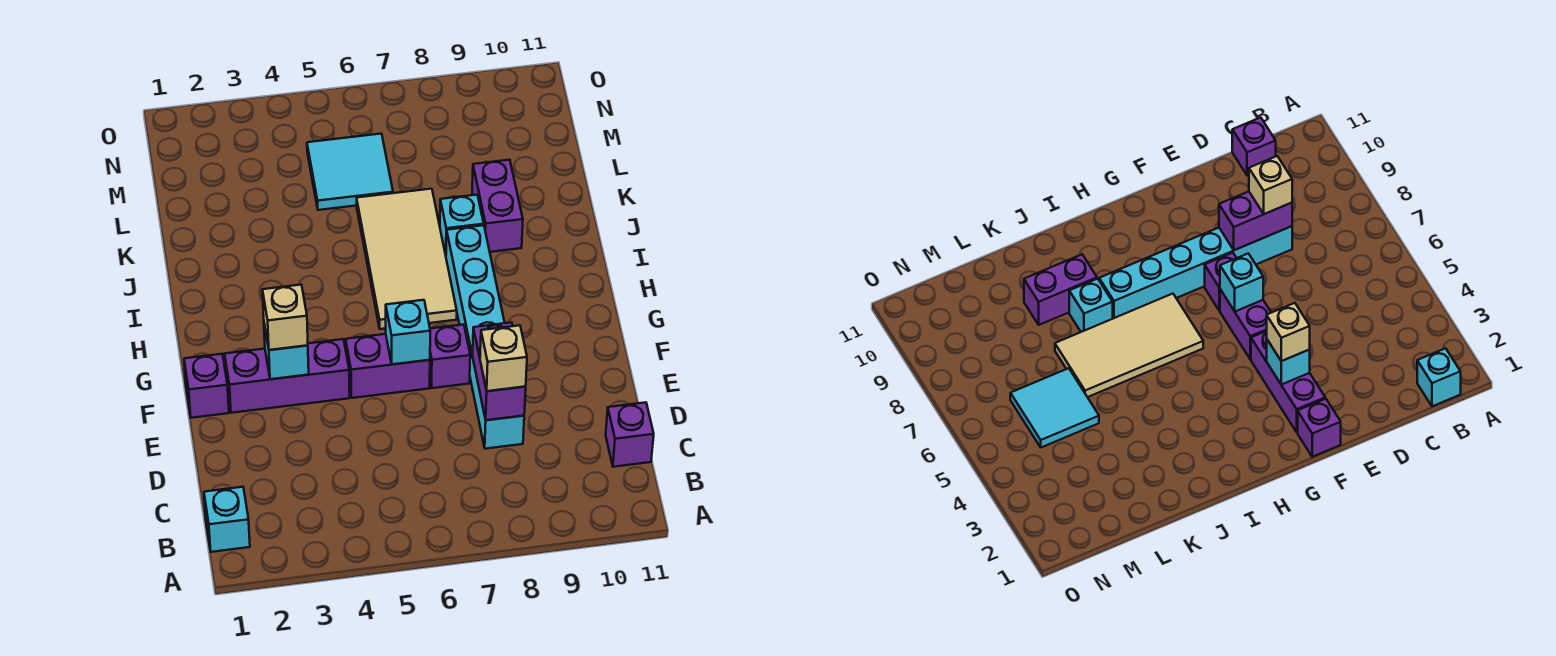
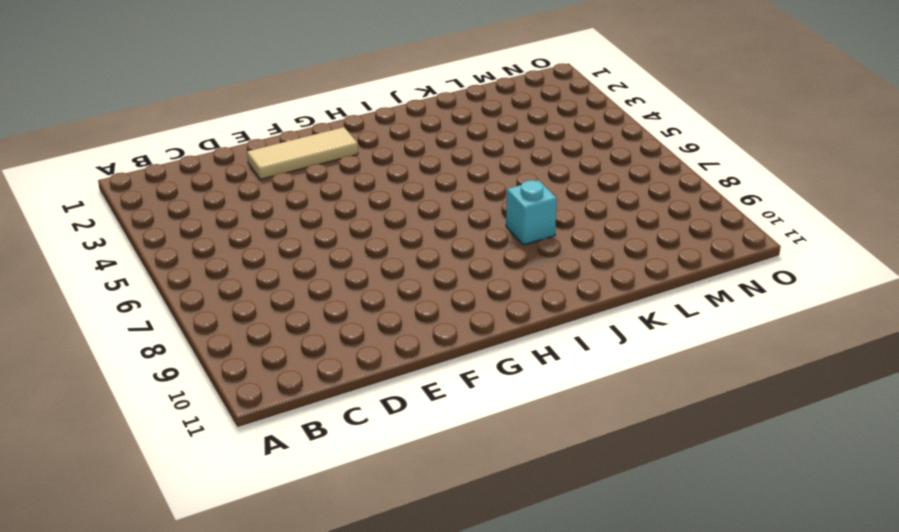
tan 1x3 tile [247,127,358,179] -> purple 1x3 brick [225,339,350,413]
none -> cyan 1x1 brick [204,487,250,552]
none -> purple 1x1 brick [606,402,654,467]
none -> cyan 1x6 brick [446,225,524,449]

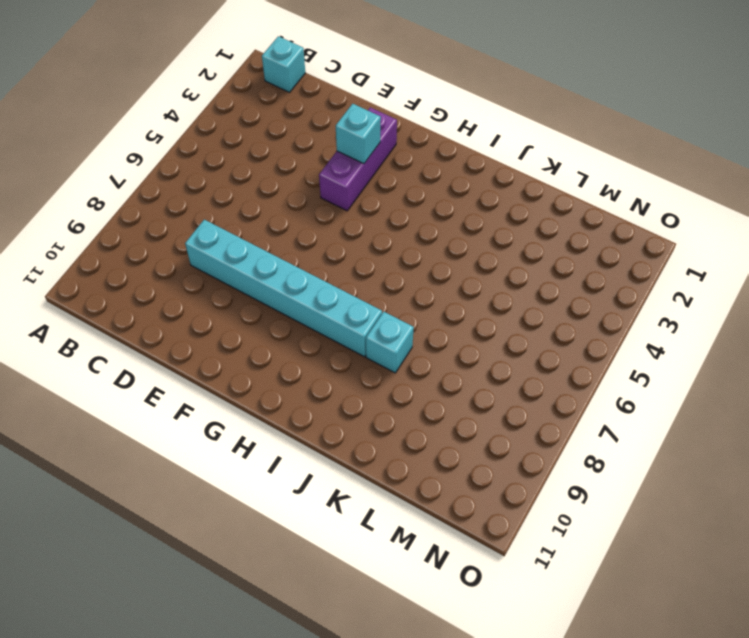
none -> purple 1x1 brick [606,402,654,467]
none -> purple 1x1 brick [184,354,229,418]
none -> purple 1x2 brick [346,334,430,398]

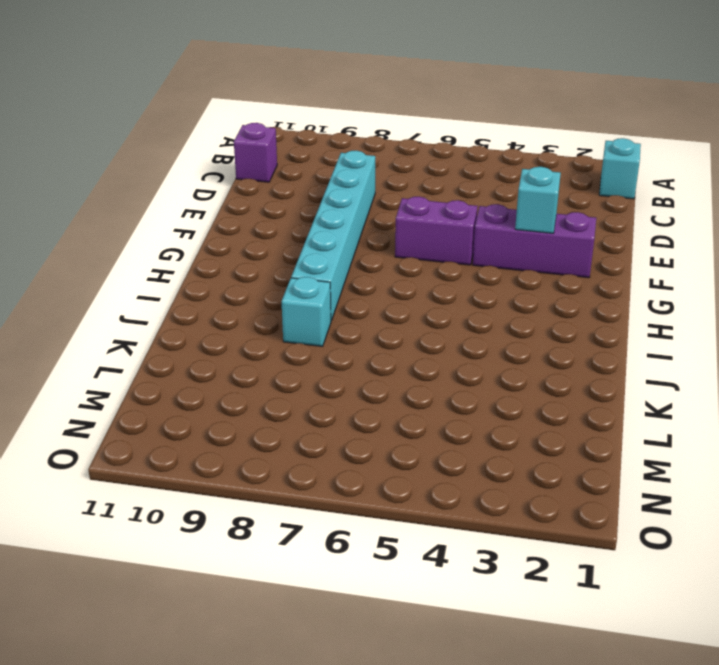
none -> purple 1x1 brick [184,354,229,418]
none -> purple 1x1 brick [430,324,470,388]
none -> tan 2x4 tile [357,189,457,329]

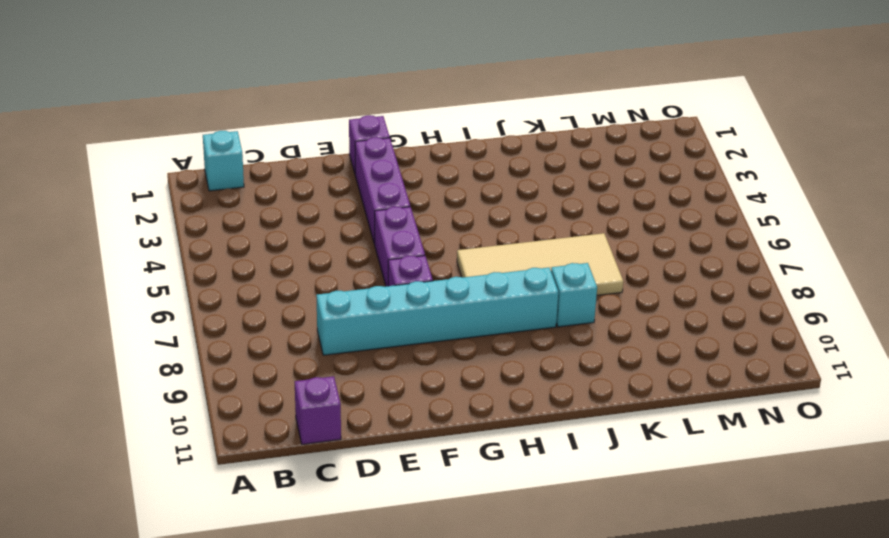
none -> purple 1x2 brick [472,160,523,252]
none -> cyan 2x2 tile [307,134,393,210]
none -> purple 1x2 brick [473,322,526,420]

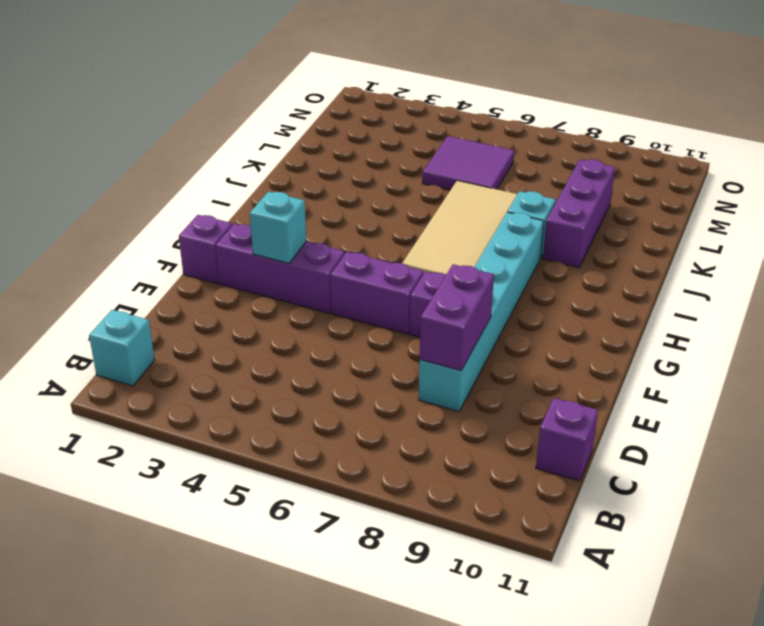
purple 1x3 brick [543,159,615,267] -> purple 1x2 brick [472,160,523,252]
purple 2x2 tile [422,136,514,190] -> cyan 2x2 tile [307,134,393,210]
none -> cyan 1x1 brick [386,300,430,364]
none -> tan 1x1 brick [480,325,527,391]
none -> tan 1x1 brick [262,285,308,350]

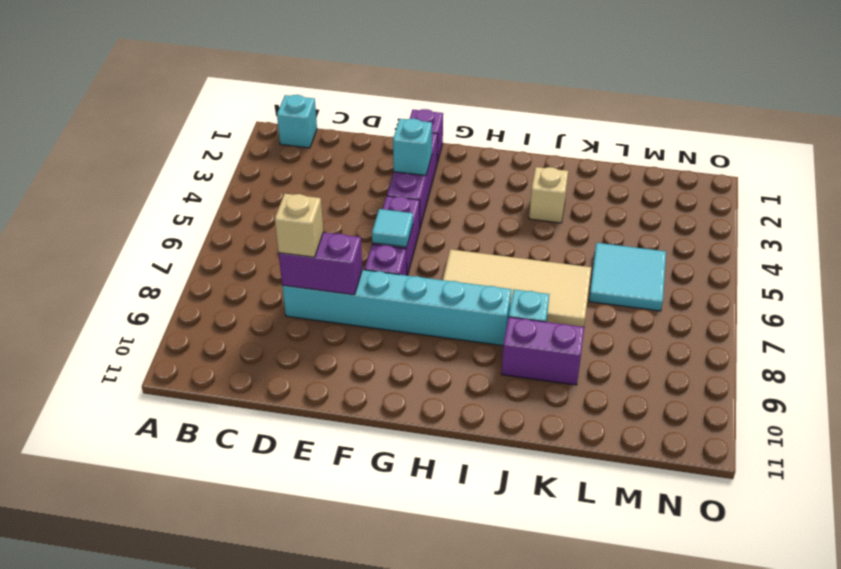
cyan 1x1 tile [372,209,413,247] -> cyan 1x1 brick [386,300,430,364]
tan 1x1 brick [529,167,568,223] -> tan 1x1 brick moved to [262,285,308,350]
none -> purple 1x1 brick [606,402,654,467]

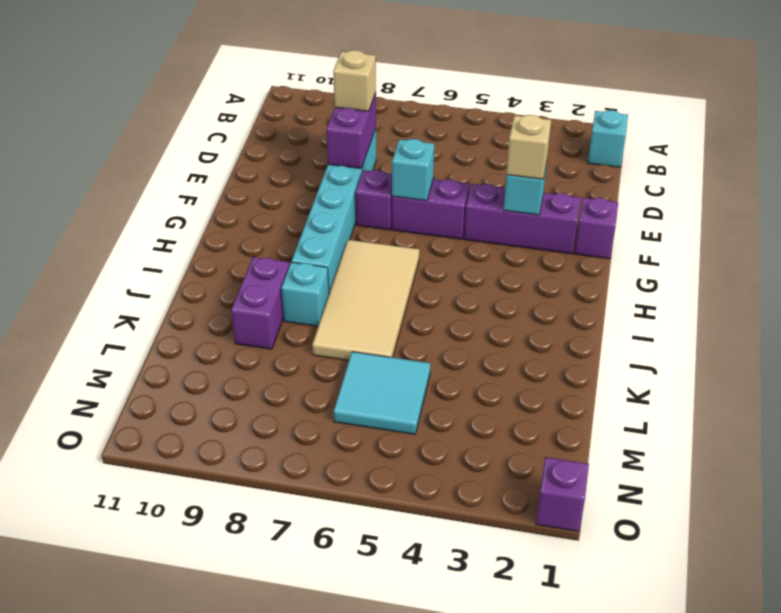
purple 1x1 brick [536,457,589,532] -> purple 1x1 brick moved to [606,402,654,467]

